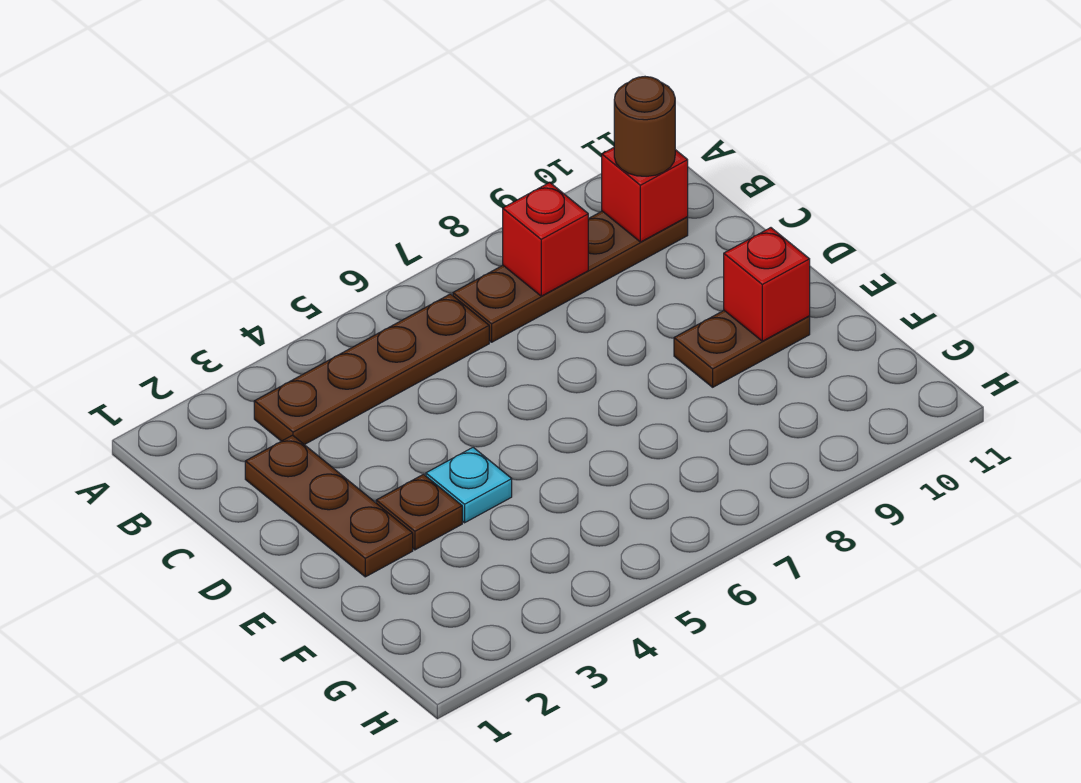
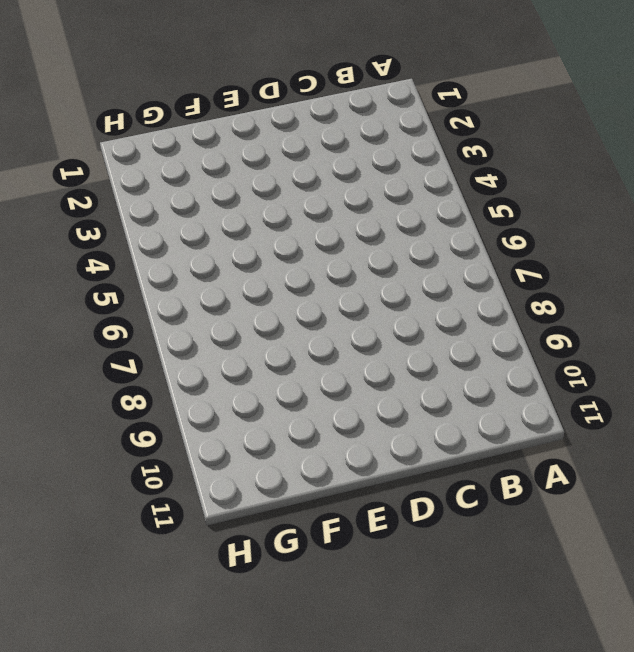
none -> brown 1x4 plate [254,294,489,445]
none -> brown 1x4 plate [453,211,688,342]

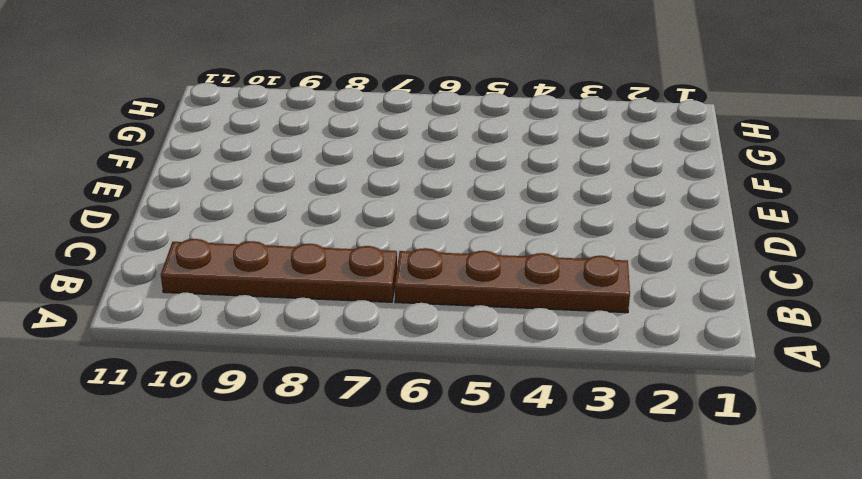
none -> brown 1x3 plate [245,435,413,577]
none -> brown 1x1 plate [376,474,462,550]

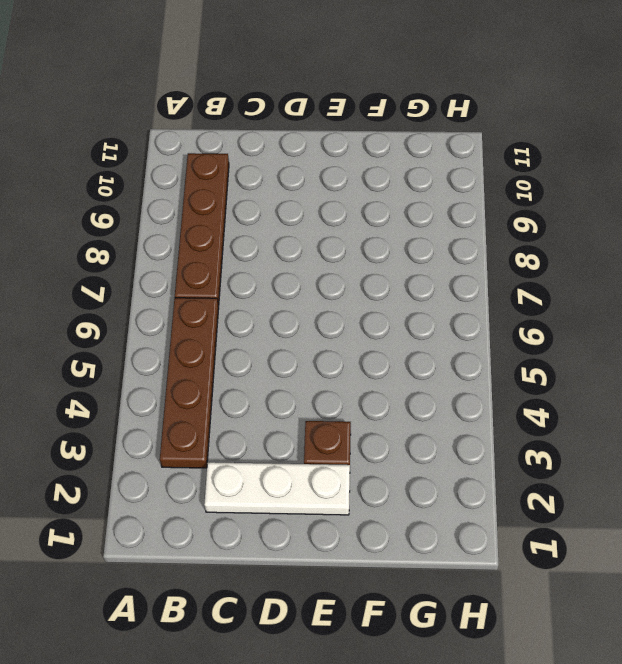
white 1x3 plate [204,462,350,515] -> brown 1x3 plate [245,435,413,577]
none -> cyan 1x1 plate [426,447,512,523]
none -> brown 1x2 plate [674,311,810,387]

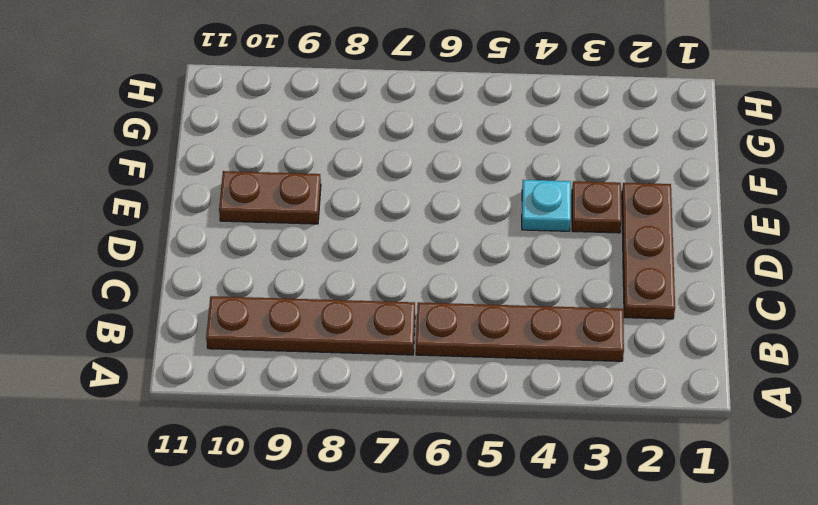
none -> red 1x1 brick [503,182,588,296]
none -> red 1x1 brick [602,148,688,242]

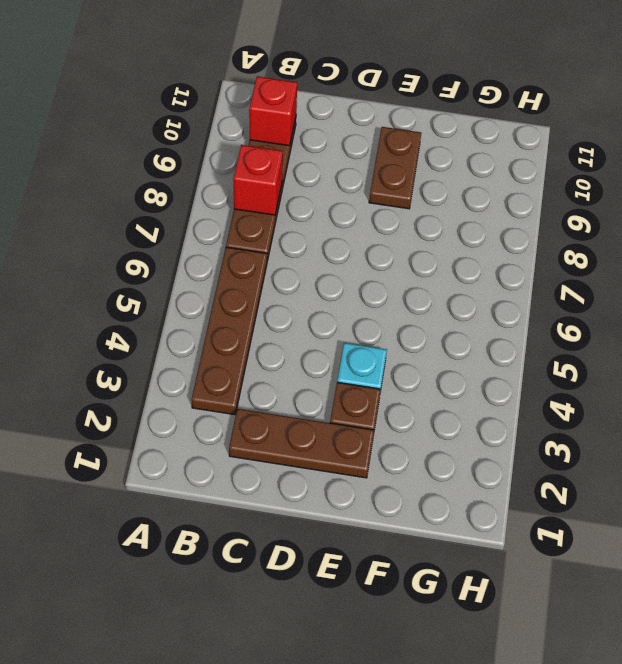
none -> red 1x1 brick [724,228,810,341]
none -> brown 1x1 round brick [614,77,675,177]

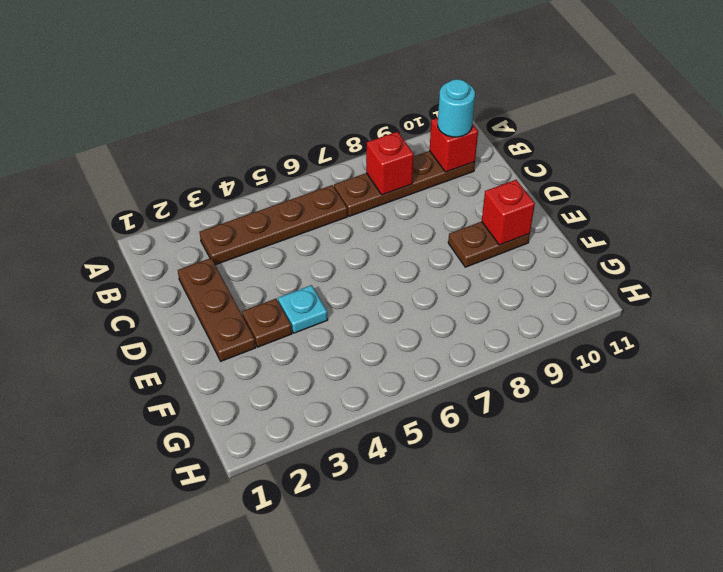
cyan 1x1 round brick [438,79,475,137] -> brown 1x1 round brick [614,77,675,177]

